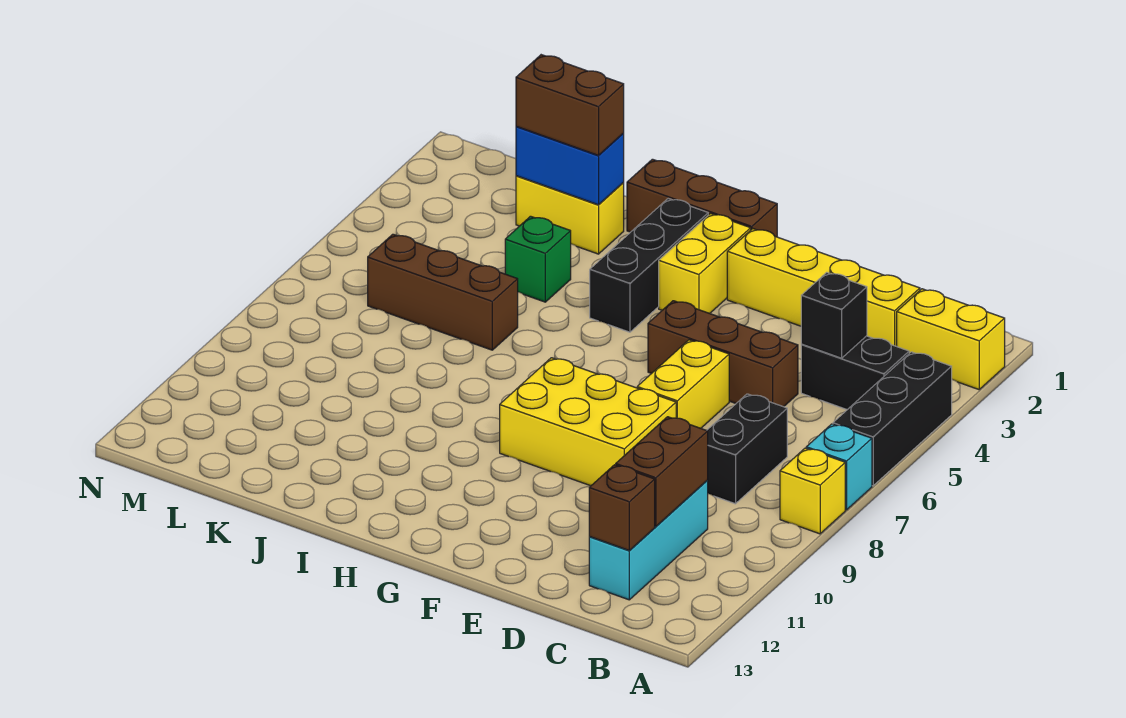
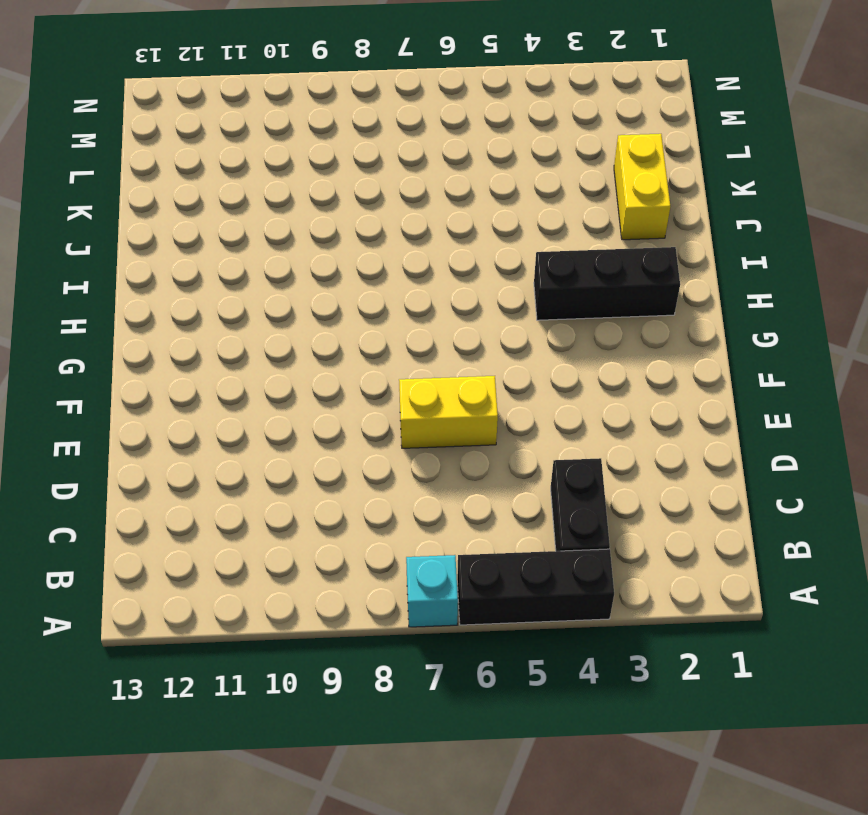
none -> yellow 1x2 brick [897,289,1005,390]
none -> yellow 1x1 brick [780,448,845,534]
none -> yellow 1x4 brick [727,229,920,346]

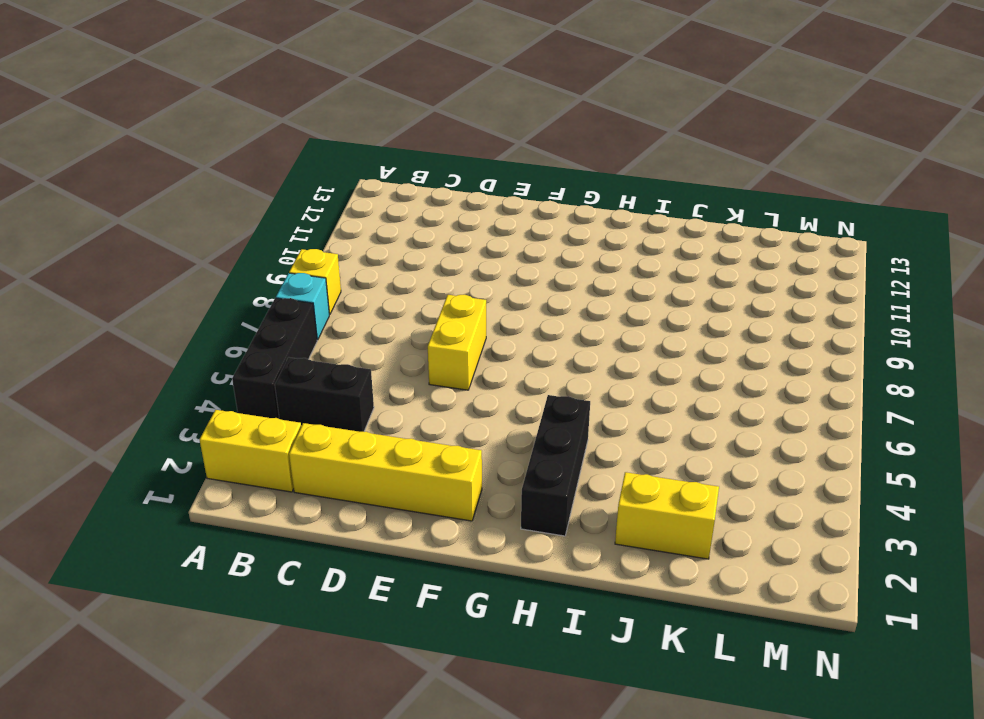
none -> black 1x2 brick [707,394,787,504]
none -> cyan 1x3 brick [589,480,708,600]
none -> brown 1x3 brick [648,301,798,407]

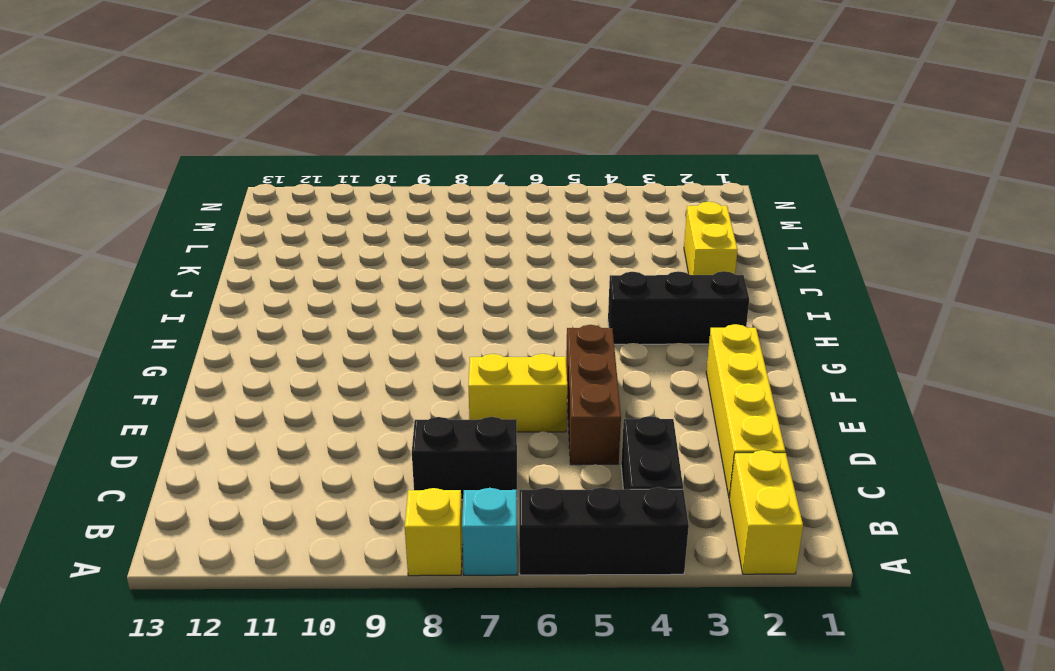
none -> cyan 1x3 brick [589,480,708,600]
none -> yellow 2x3 brick [500,358,676,486]
none -> brown 1x3 brick [627,159,777,237]

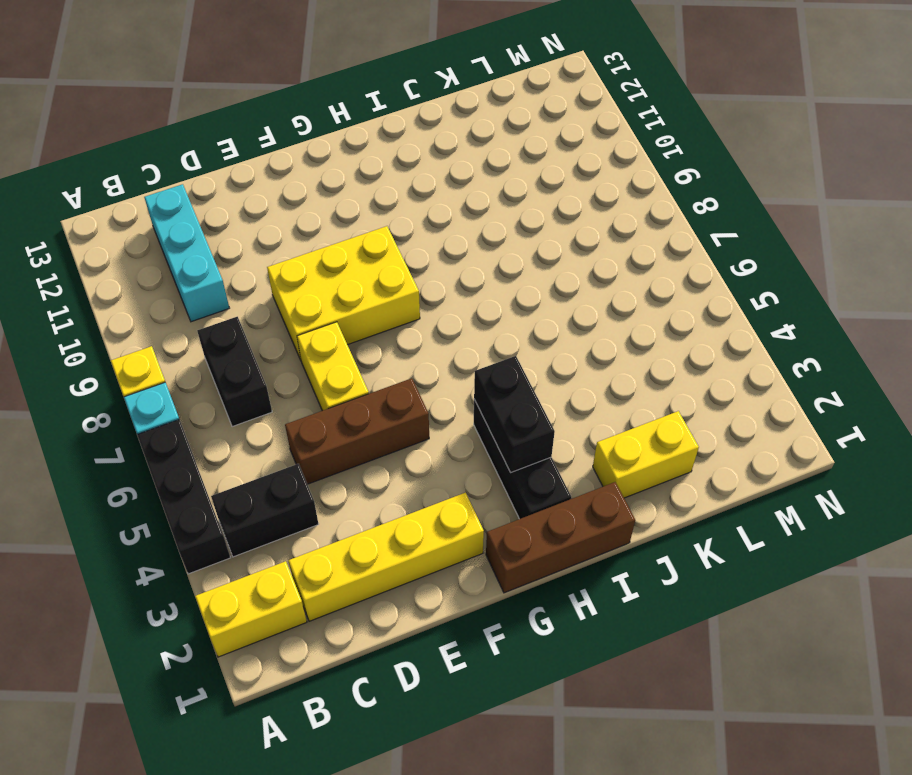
black 1x2 brick [474,356,555,472] -> none
none -> yellow 1x2 brick [659,214,751,313]
none -> green 1x1 brick [505,216,571,302]
none -> brown 1x3 brick [368,234,518,350]

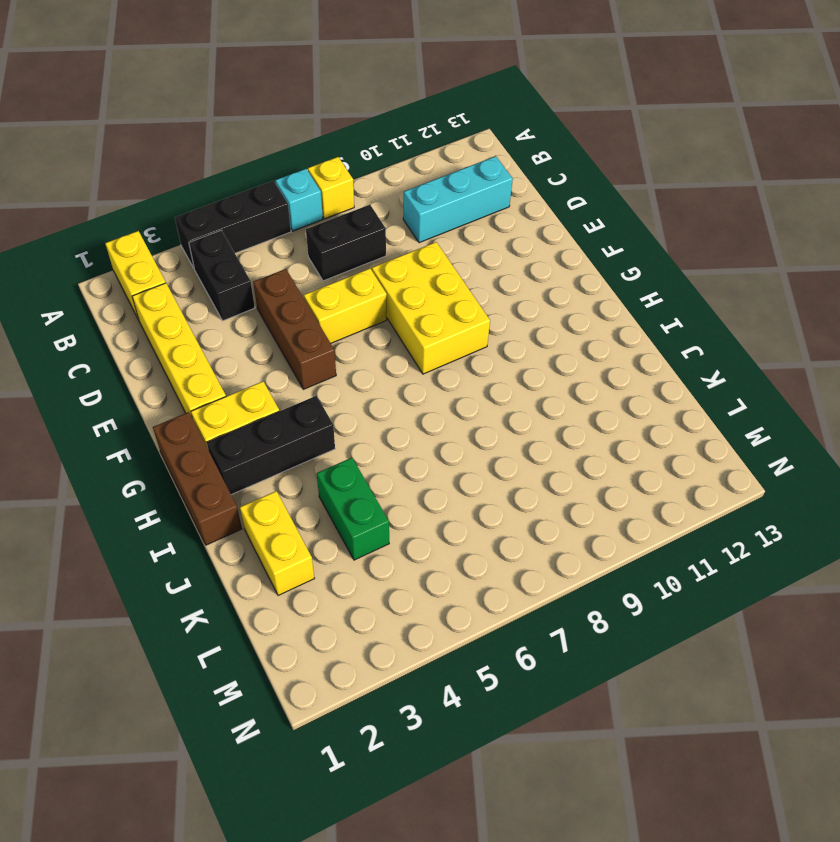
green 1x2 brick [317,458,389,560] -> green 1x1 brick [505,216,571,302]
none -> brown 1x3 brick [368,234,518,350]
none -> black 1x1 brick [801,272,867,358]
none -> brown 1x2 brick [616,417,708,526]

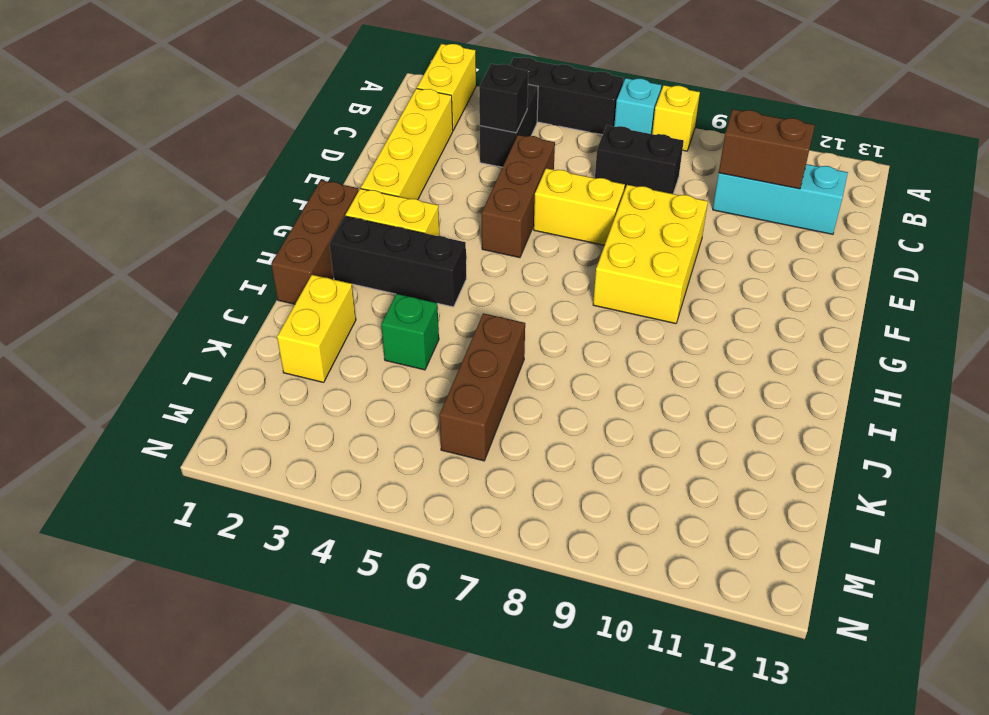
none -> brown 1x1 brick [589,465,655,550]
none -> blue 1x2 brick [516,126,624,205]
none -> brown 1x2 brick [516,55,624,155]

